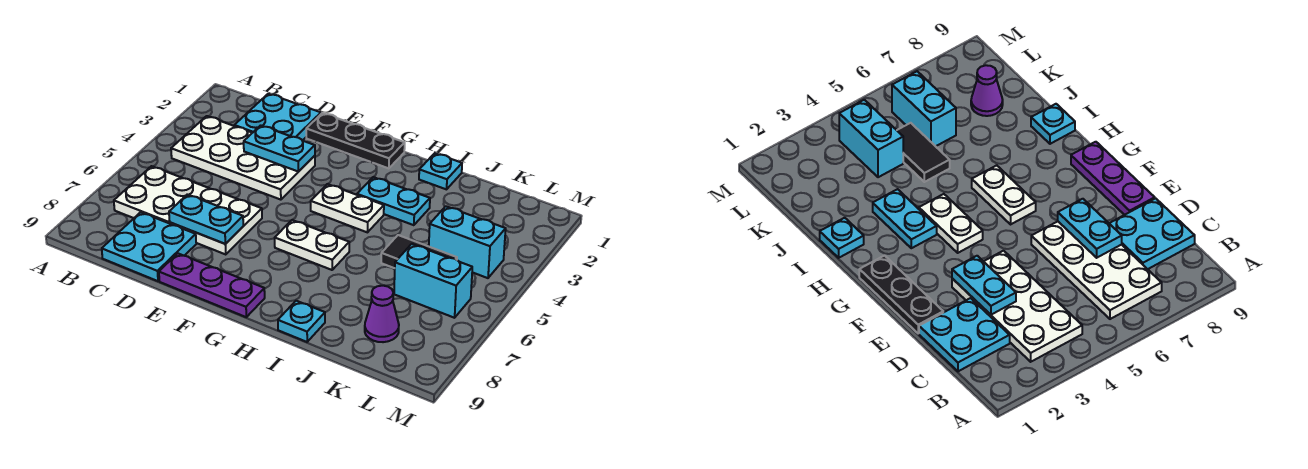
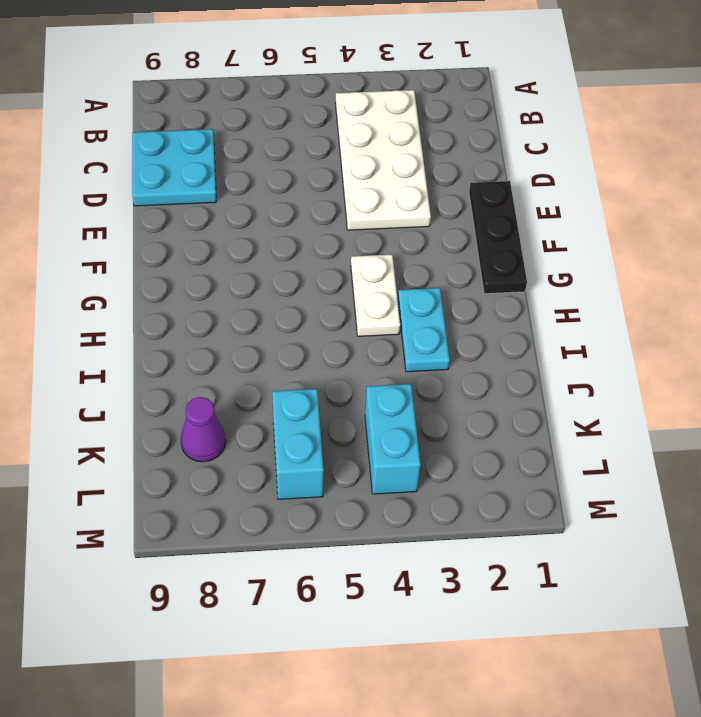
none -> white 2x4 plate [114,166,262,255]
none -> cyan 2x2 plate [234,94,321,141]
none -> purple 1x3 plate [159,253,265,317]

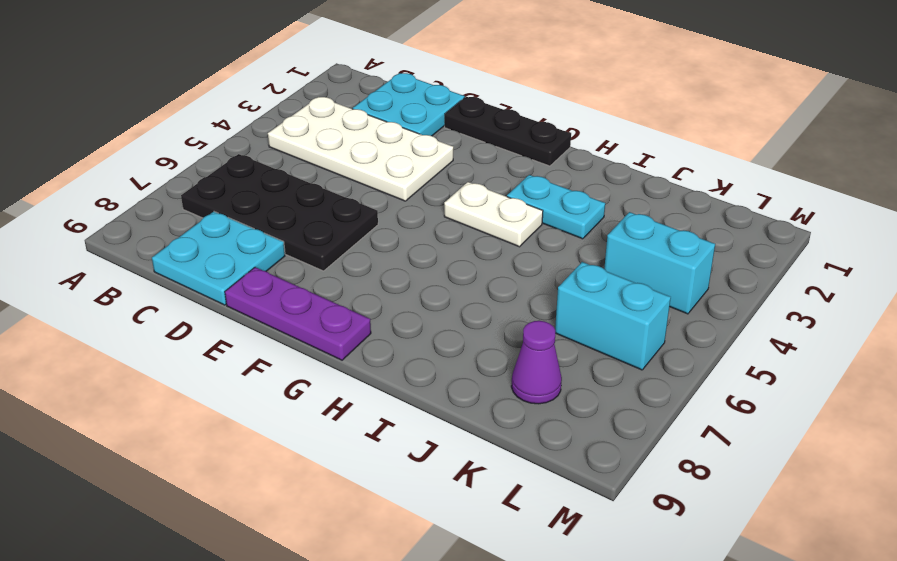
black 2x4 plate [181,154,378,271] -> white 2x4 plate [114,166,262,255]
none -> white 1x2 plate [275,220,349,270]
none -> cyan 1x1 plate [419,153,462,189]
none -> cyan 1x1 plate [278,301,325,342]

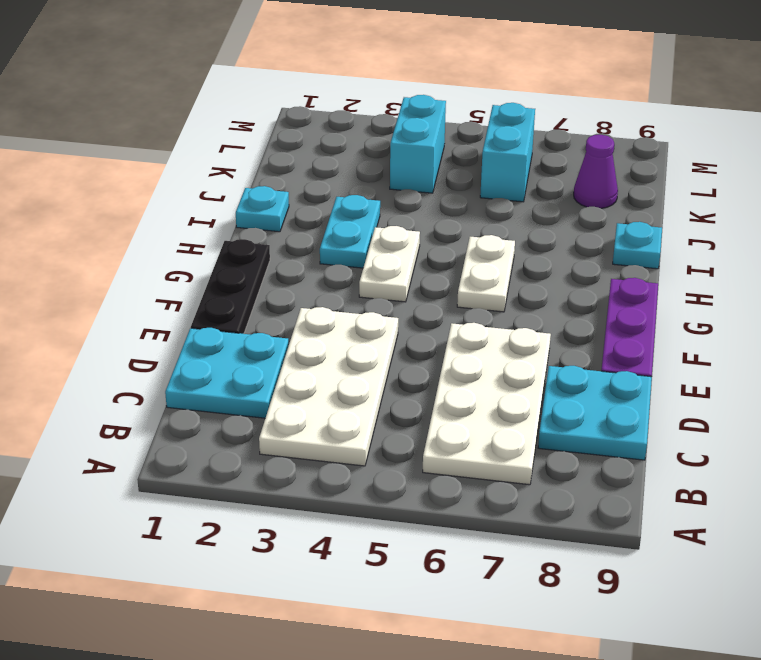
none -> black 1x2 tile [381,235,457,268]
none -> cyan 1x2 plate [244,125,315,172]
none -> cyan 1x2 plate [169,194,243,244]

